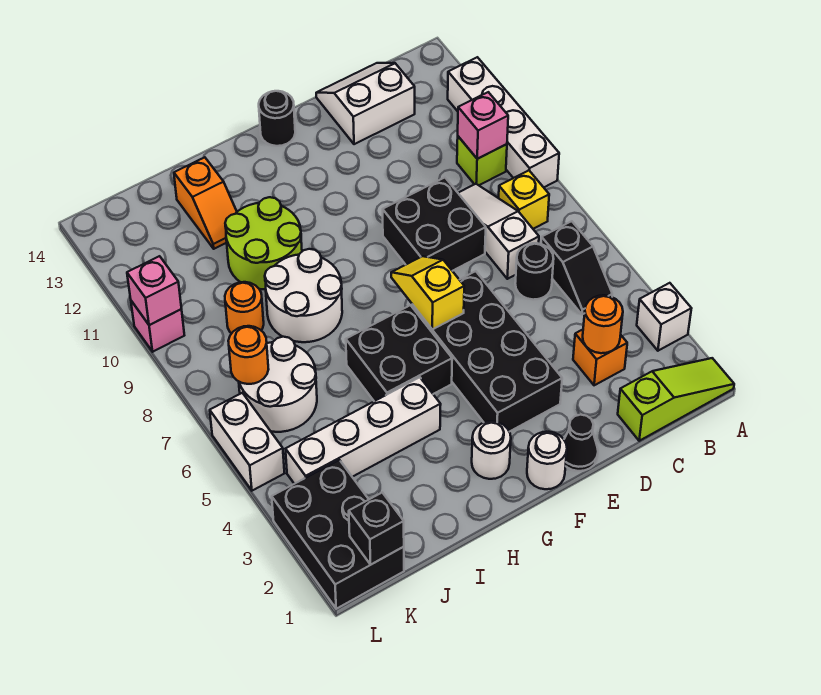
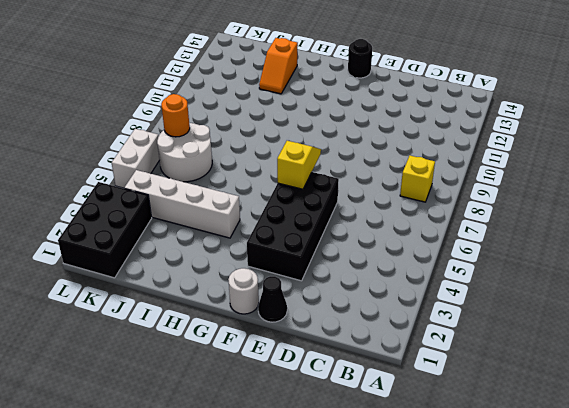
none -> lime 1x3 slope [618,358,734,441]
none -> white 1x1 brick [637,283,692,351]
none -> white 1x4 brick [448,57,559,187]
none -> black 1x2 slope [541,221,612,314]

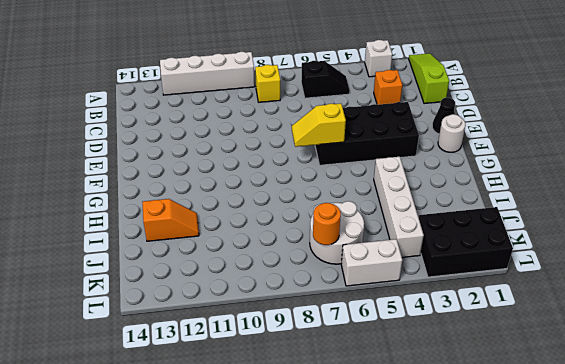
none -> lime 1x1 brick [457,136,507,185]
none -> black 1x1 round brick [515,243,554,300]
none -> white 1x3 slope [458,184,539,279]
none -> white 2x2 slope [316,63,415,144]

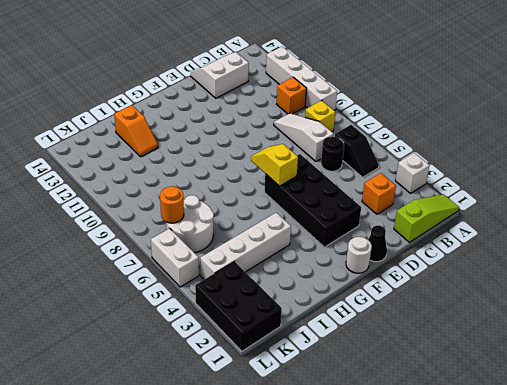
orange 1x1 brick [277,77,307,114] -> lime 1x1 brick [457,136,507,185]
none -> black 2x2 brick [383,178,486,271]
none -> black 1x1 round brick [259,91,295,146]
none -> white 1x1 round brick [472,421,511,479]
none -> black 2x2 brick [346,305,452,401]

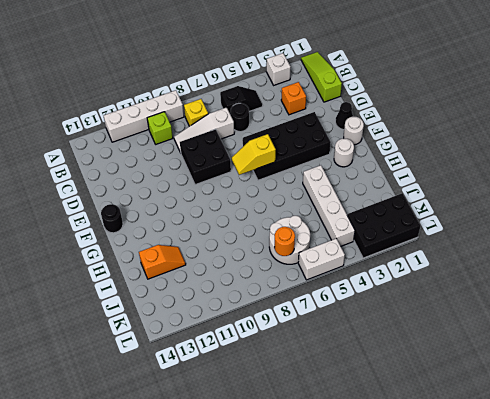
none -> white 2x2 slope [316,63,415,144]
none -> black 2x2 brick [346,305,452,401]
none -> white 2x2 round brick [265,249,342,342]
none -> lime 2x2 round brick [225,197,302,289]

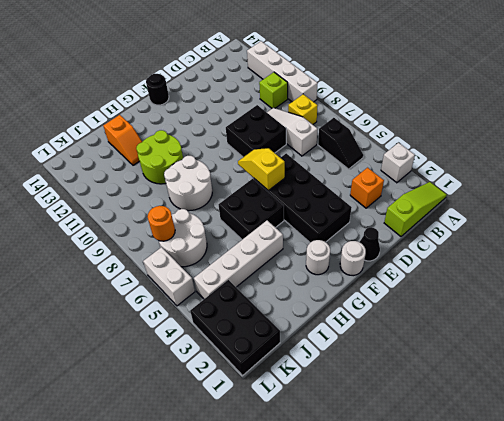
none -> black 1x1 round brick [515,243,554,300]
none -> white 2x2 slope [316,63,415,144]
none -> orange 1x1 round brick [225,282,264,333]
none -> pink 1x1 brick [131,301,184,352]

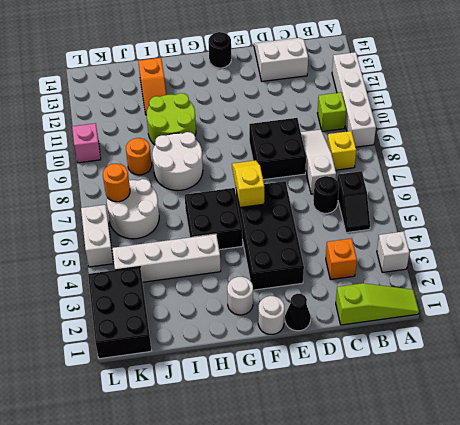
none -> pink 1x1 brick [458,92,508,159]
none -> orange 1x1 round brick [583,295,623,353]
none -> black 1x1 brick [349,492,404,564]
none -> pink 1x1 brick [127,256,181,325]

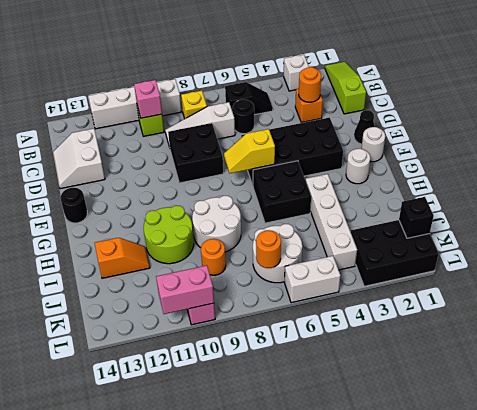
pink 1x2 brick [156,265,214,314] -> pink 1x1 brick [127,256,181,325]

